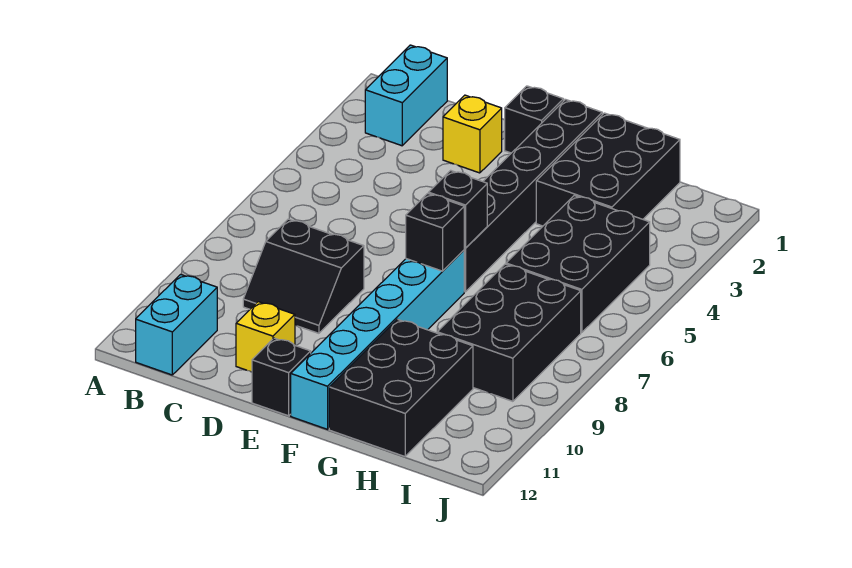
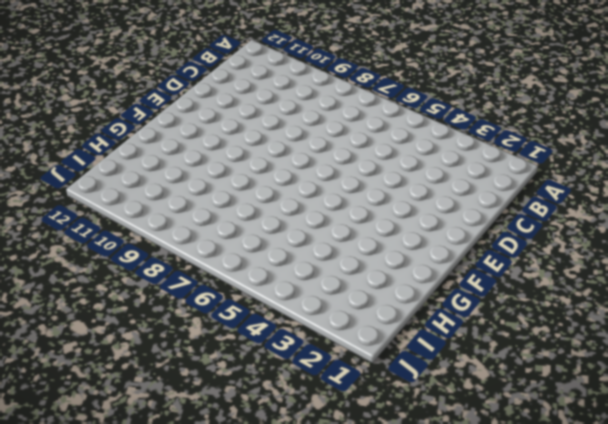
none -> cyan 1x2 brick [365,45,447,146]
none -> cyan 1x2 brick [136,274,217,375]
none -> black 2x2 slope [243,219,364,333]

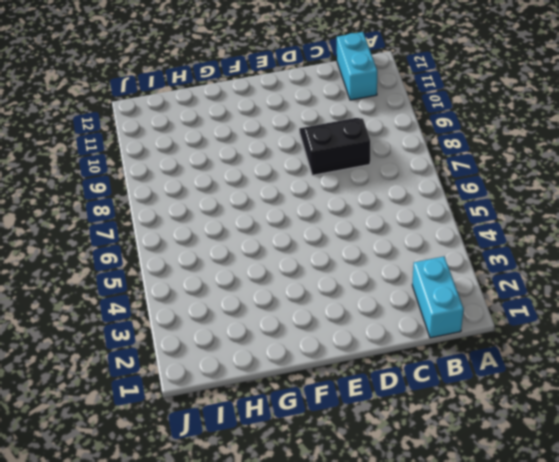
none -> yellow 1x1 brick [443,95,502,173]
none -> yellow 1x1 brick [236,302,295,372]
none -> black 1x1 brick [505,86,564,153]

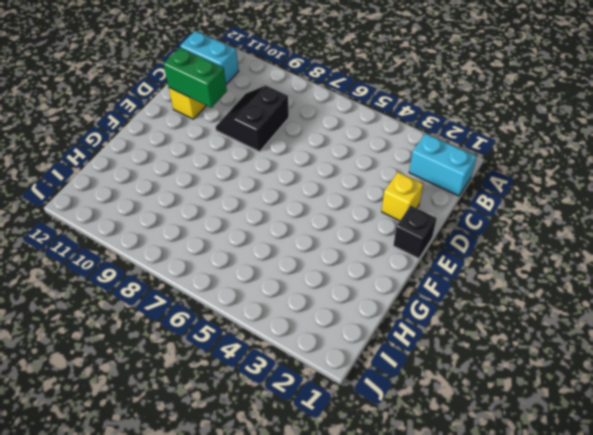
green 1x2 brick [164,48,227,108] -> none
none -> black 1x1 brick [252,338,311,416]
none -> black 1x6 brick [464,100,602,292]
none -> cyan 1x6 brick [291,250,464,429]

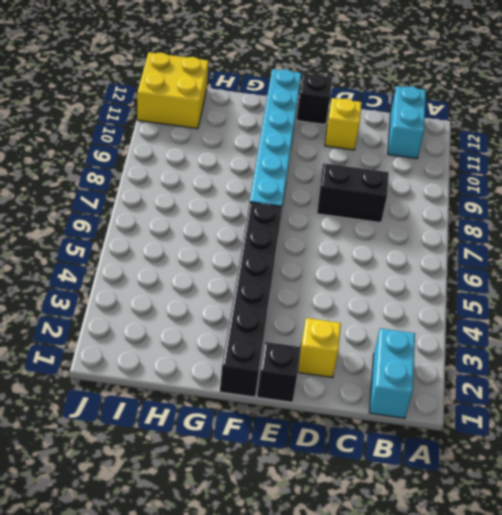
yellow 2x2 brick [137,52,208,129] -> none
none -> black 2x3 brick [536,113,680,226]
none -> black 2x3 brick [329,319,473,457]
none -> black 2x3 brick [506,195,650,333]

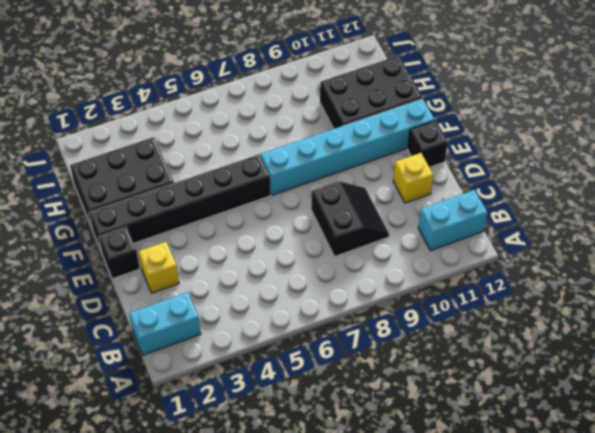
none -> black 2x3 brick [506,195,650,333]
none -> black 2x3 brick [437,264,581,401]
none -> black 1x1 brick [429,170,487,248]

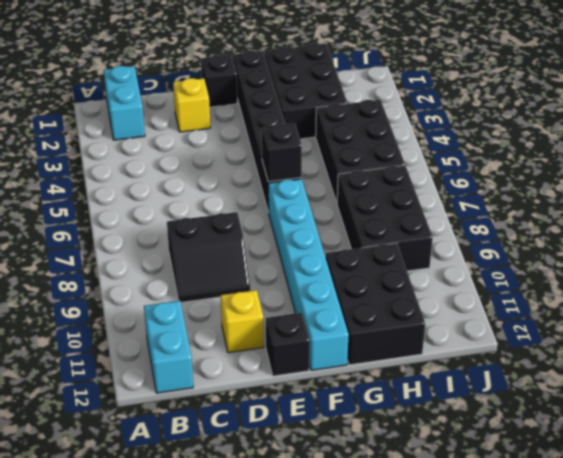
none -> black 1x1 brick [406,193,464,271]

